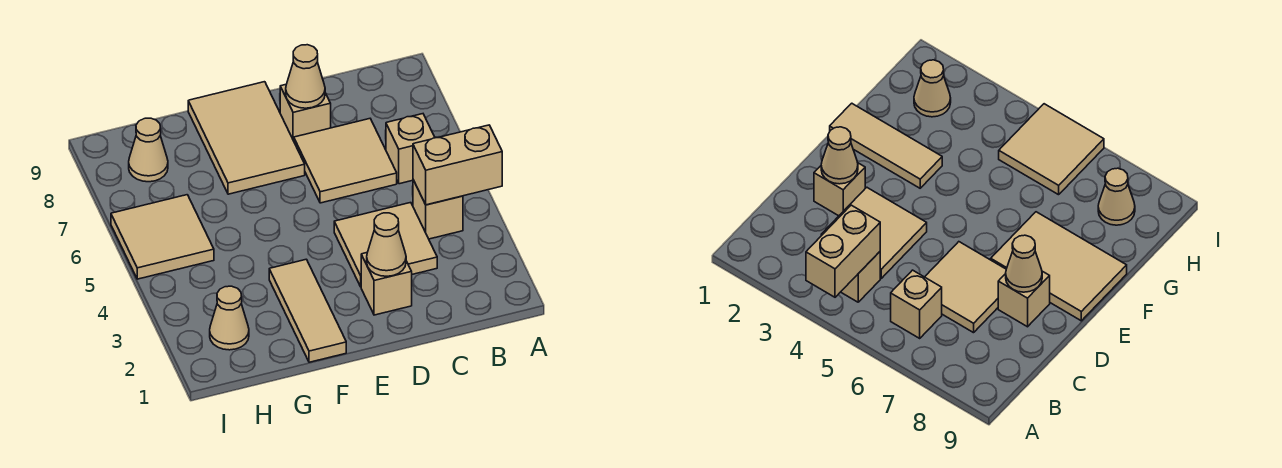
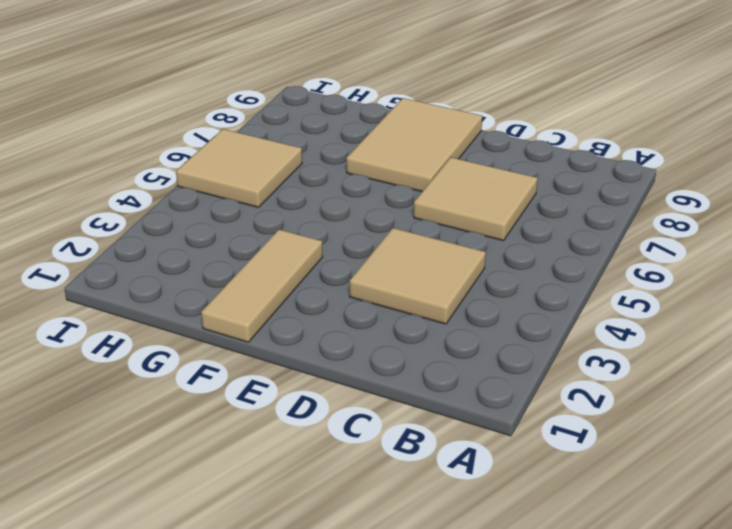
none -> tan 1x1 brick [413,180,463,239]
none -> tan 1x1 brick [386,114,435,184]
none -> tan 1x1 brick [361,253,412,315]

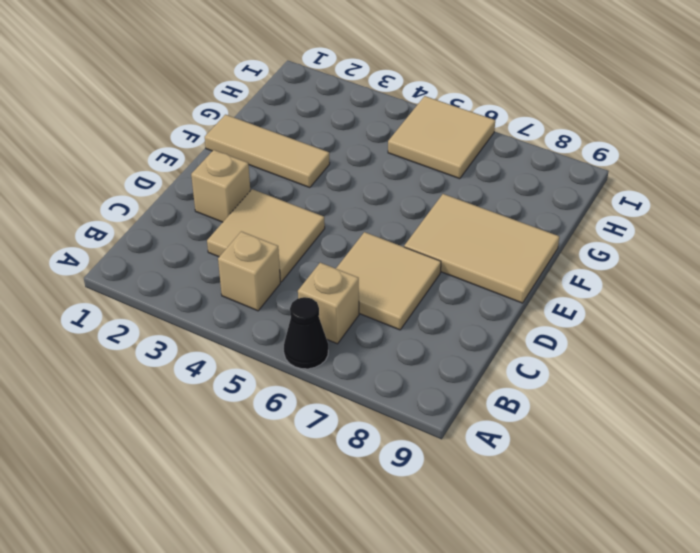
black 1x1 cone [284,297,328,369] -> none
none -> tan 1x1 brick [280,85,331,141]
none -> tan 1x1 cone [210,286,249,350]
none -> tan 1x1 cone [129,118,168,182]

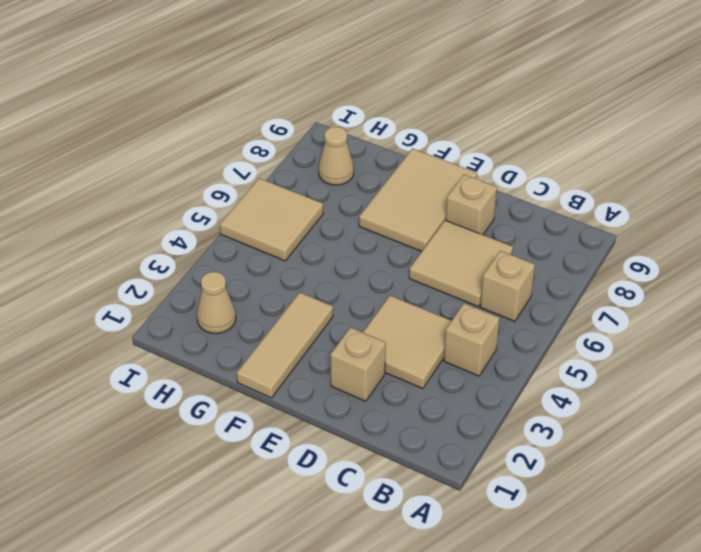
none -> tan 1x2 brick [413,125,502,205]
none -> tan 1x1 cone [367,213,406,276]
none -> tan 1x1 cone [286,45,325,108]

